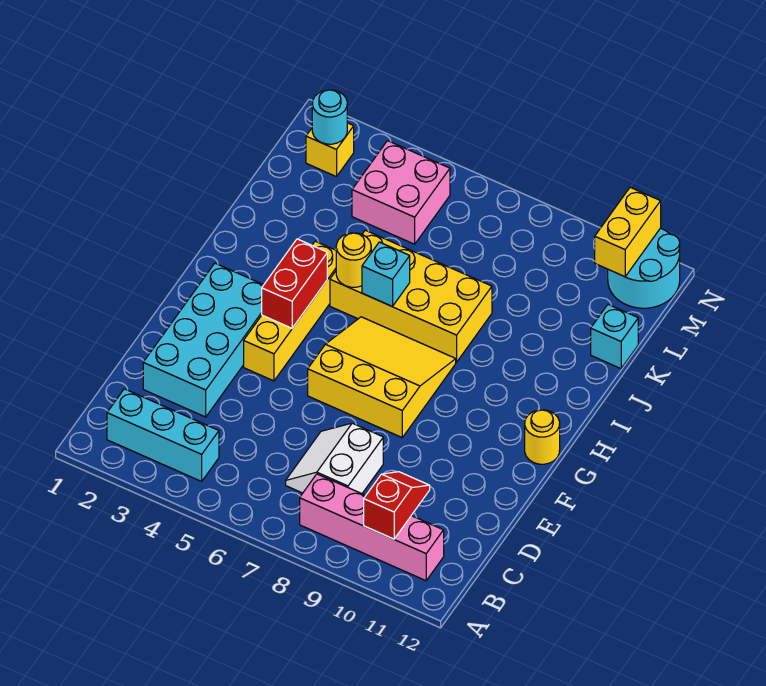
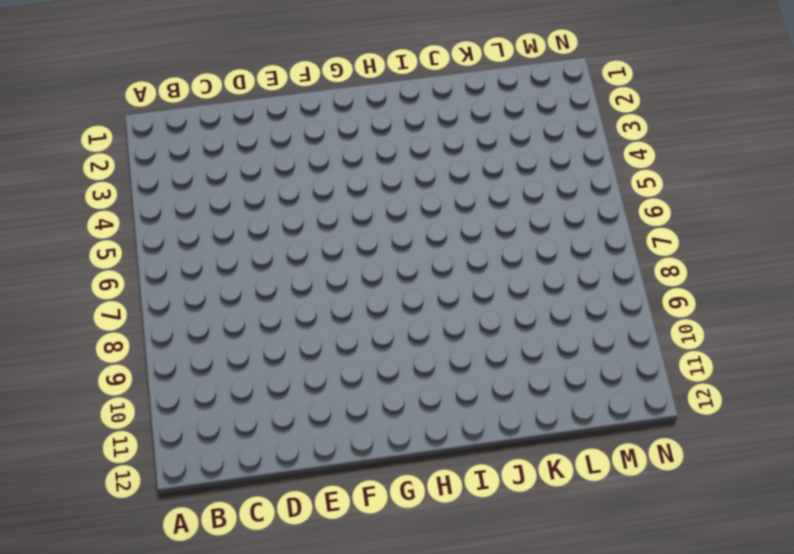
none -> cyan 1x3 brick [107,389,219,481]
none -> pink 1x4 brick [300,474,444,581]
none -> white 2x2 slope [286,423,383,494]

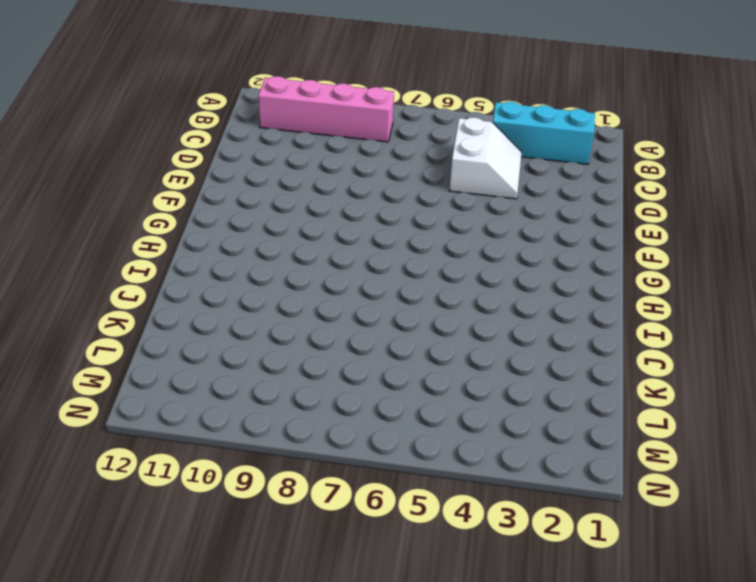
white 2x2 slope [449,117,522,199] -> white 2x2 slope moved to [286,423,383,494]
none -> cyan 2x4 brick [143,263,263,417]
none -> yellow 1x4 brick [244,241,336,381]
none -> yellow 3x3 slope [308,317,456,437]

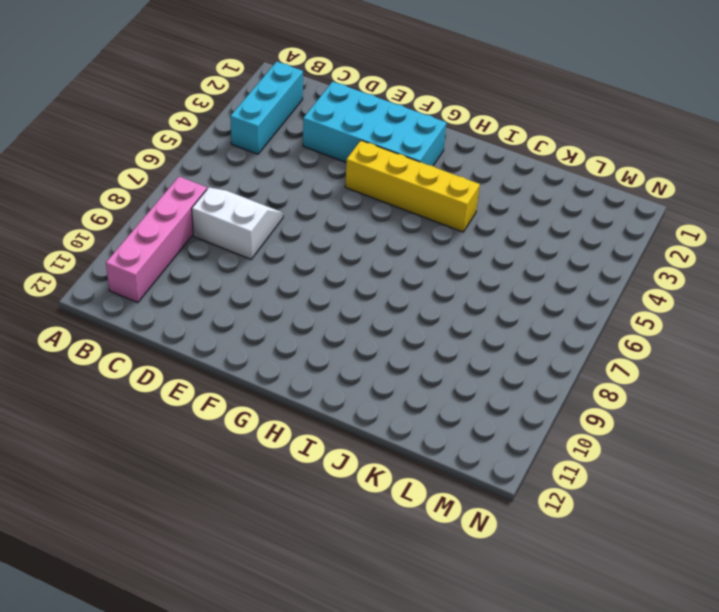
none -> yellow 3x3 slope [308,317,456,437]
none -> yellow 1x1 round brick [525,410,560,464]
none -> yellow 2x4 brick [330,230,492,362]

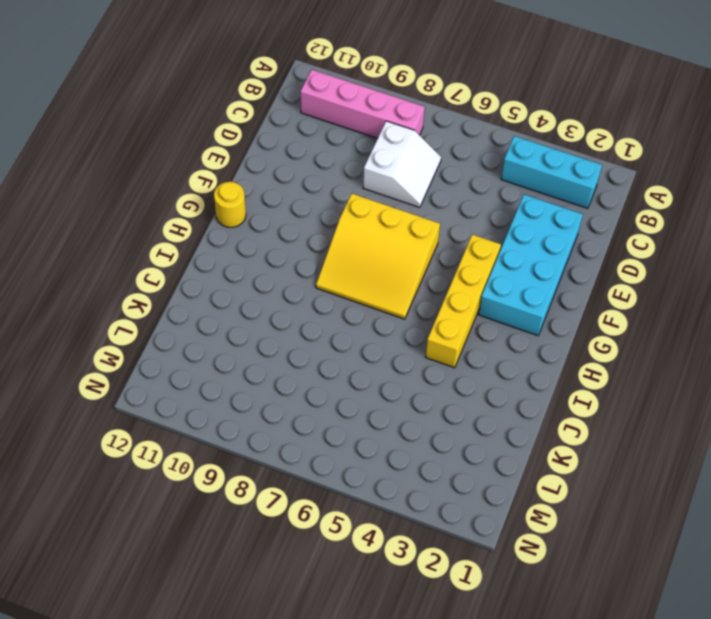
none -> yellow 2x4 brick [330,230,492,362]
none -> cyan 1x1 brick [591,305,638,369]
none -> pink 2x2 brick [352,141,450,244]

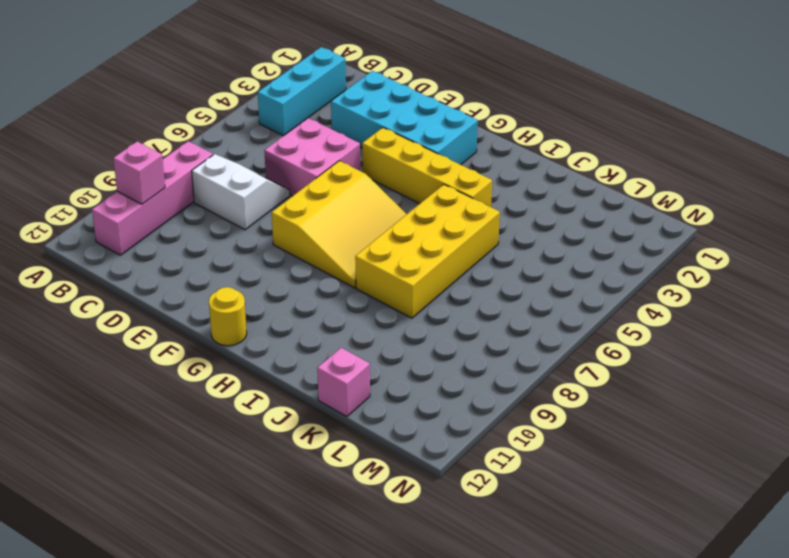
pink 1x1 brick [113,141,165,204] -> red 1x2 slope [364,472,430,539]
pink 2x2 brick [264,118,360,196] -> pink 2x2 brick moved to [352,141,450,244]
pink 1x1 brick [317,348,370,417] -> cyan 1x1 brick [591,305,638,369]
none -> yellow 1x1 brick [306,123,354,177]
none -> cyan 2x2 round brick [608,228,680,308]
none -> red 1x2 brick [262,239,327,328]

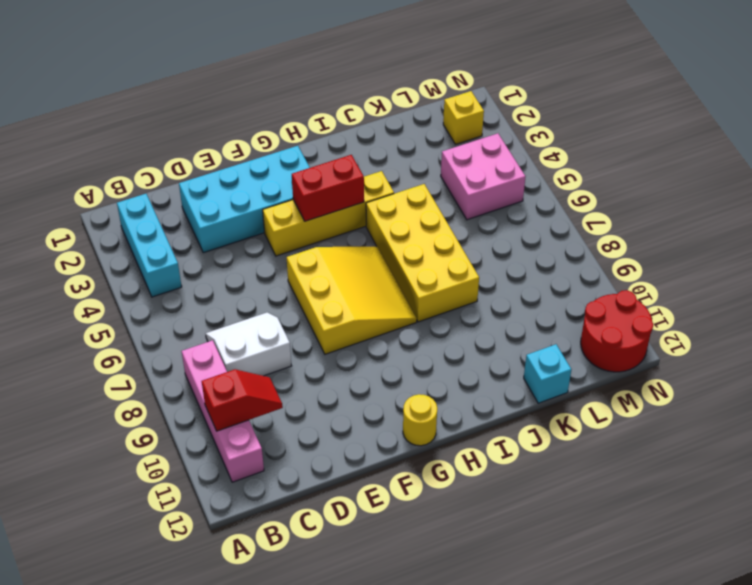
red 2x2 round brick [581,290,653,372] -> cyan 2x2 round brick [608,228,680,308]
none -> yellow 1x1 round brick [336,233,371,287]
none -> cyan 1x1 brick [362,242,410,306]
none -> cyan 1x1 round brick [312,90,347,144]

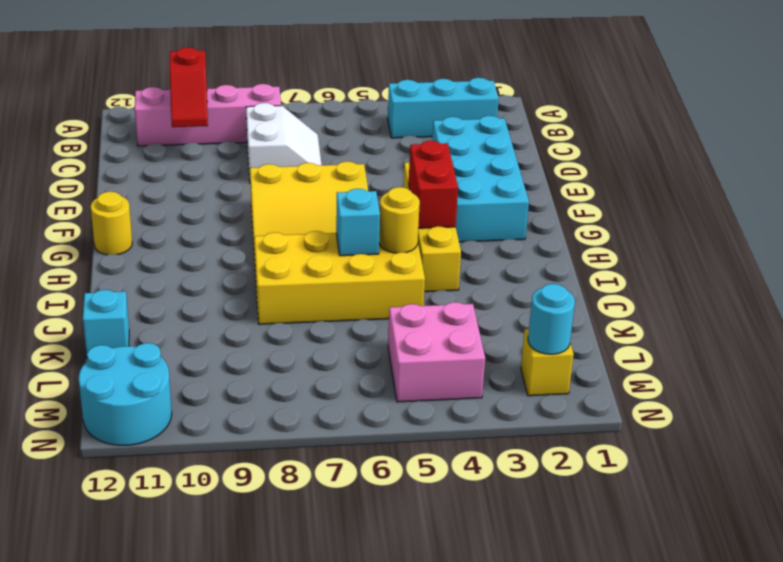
none -> yellow 1x2 brick [595,187,661,277]

